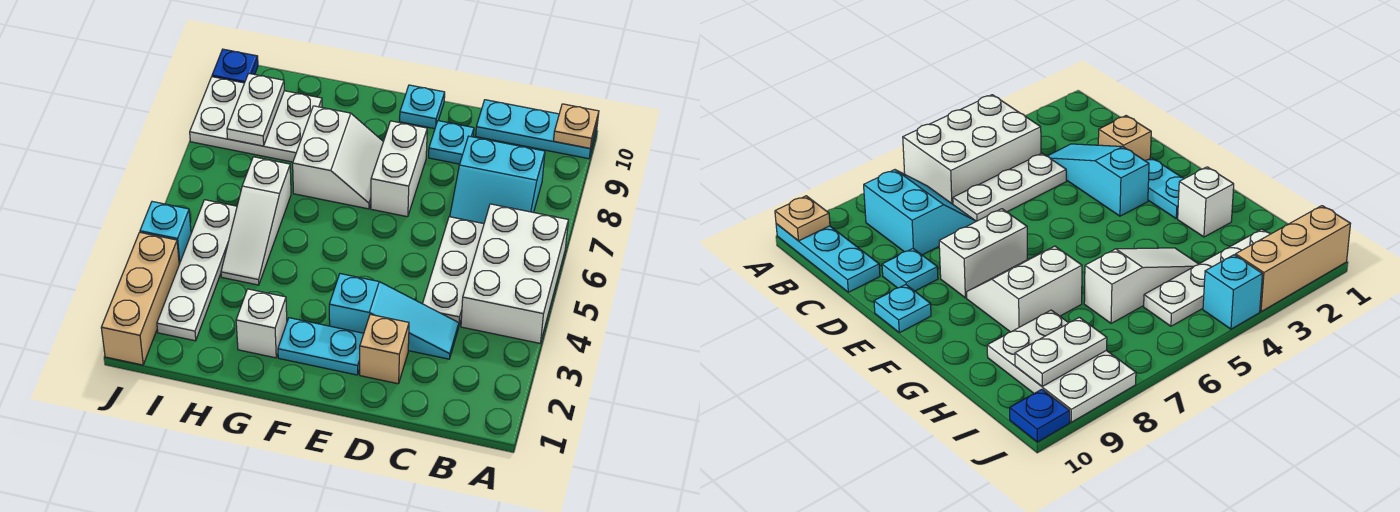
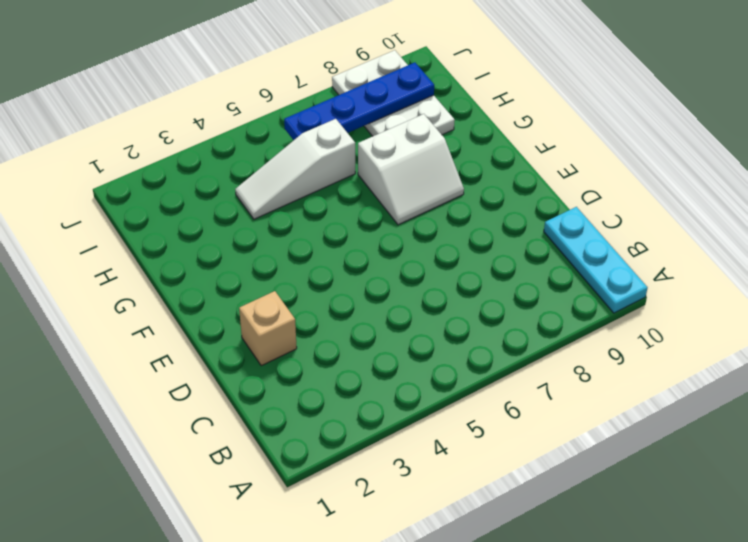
blue 1x4 plate [284,63,434,140] -> white 1x2 plate [227,73,284,146]
none -> white 2x3 brick [461,204,568,343]
none -> cyan 2x2 slope [450,136,545,224]
none -> cyan 1x3 slope [329,274,459,359]

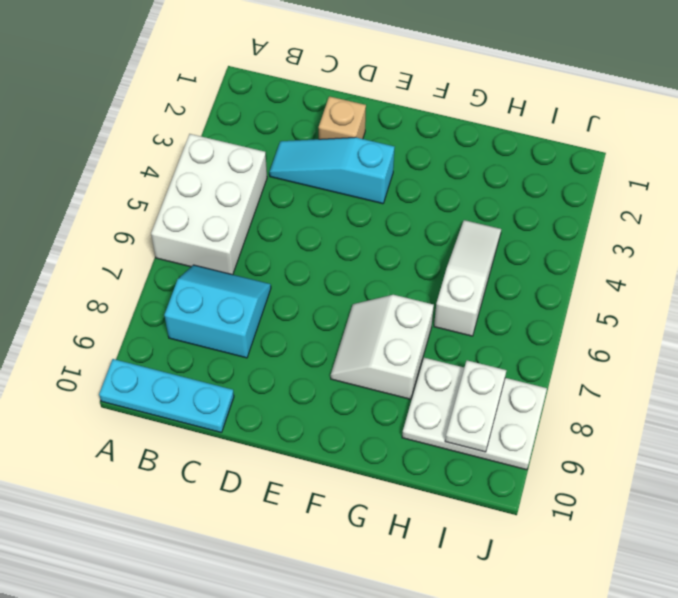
none -> white 1x3 plate [423,217,484,325]
none -> cyan 1x1 plate [429,121,474,164]
none -> cyan 1x2 plate [278,318,364,375]

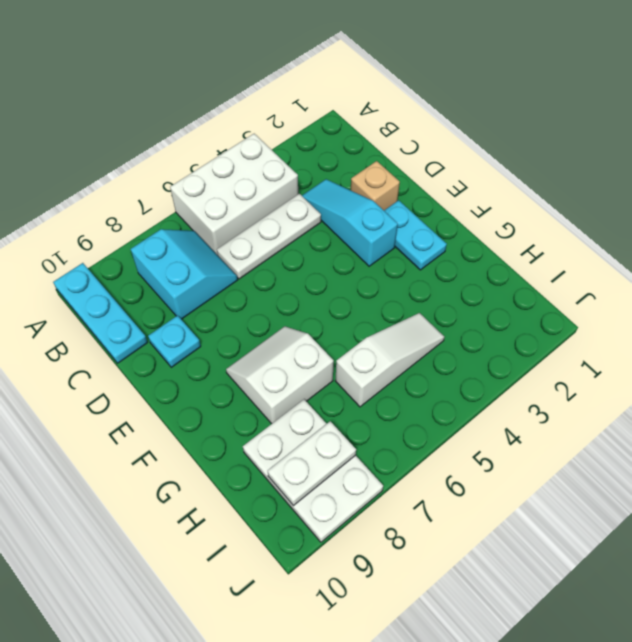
none -> white 1x2 brick [371,121,427,217]
none -> cyan 1x1 plate [400,85,445,129]
none -> white 1x1 brick [236,289,287,358]

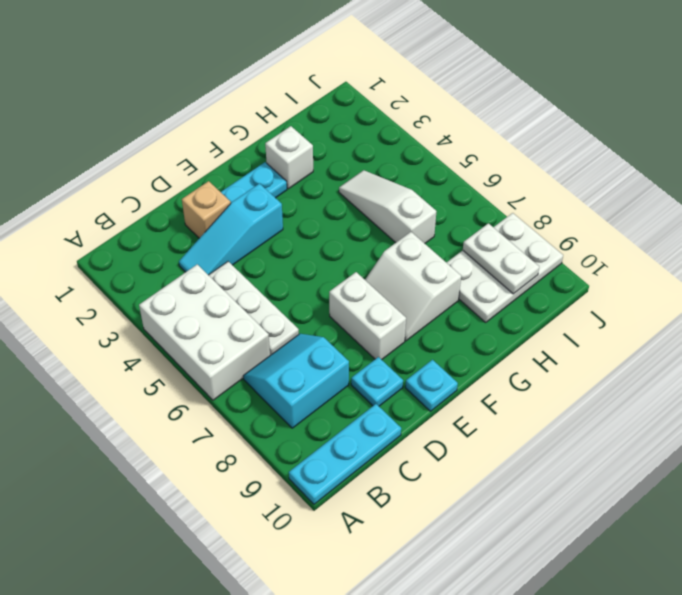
none -> white 1x4 plate [157,200,237,341]
none -> tan 1x3 brick [101,232,179,365]
none -> cyan 1x1 brick [140,202,191,264]

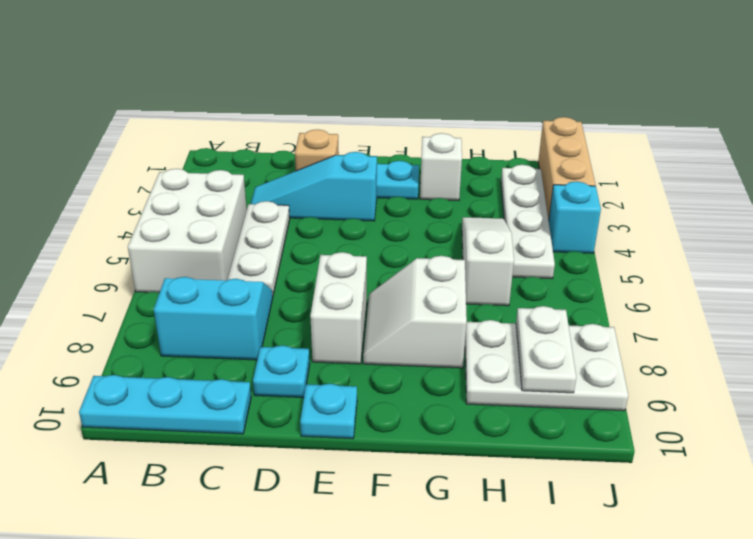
none -> blue 1x1 plate [212,49,258,83]
none -> tan 1x1 plate [554,104,599,148]

